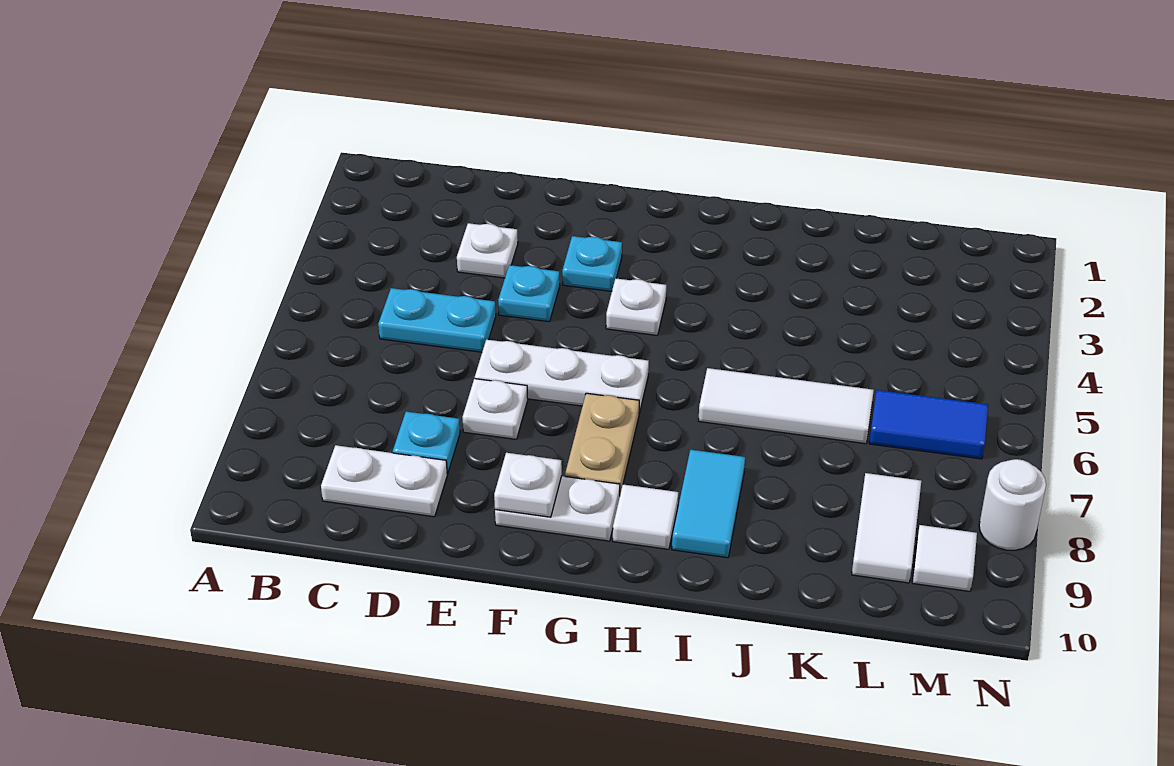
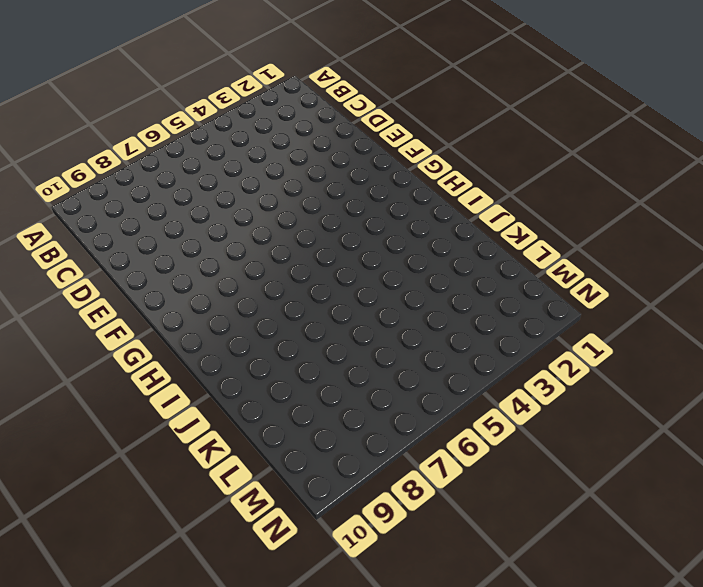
none -> cyan 1x2 plate [378,288,496,352]
none -> white 1x2 plate [321,445,447,517]
none -> white 1x1 plate [457,223,518,278]

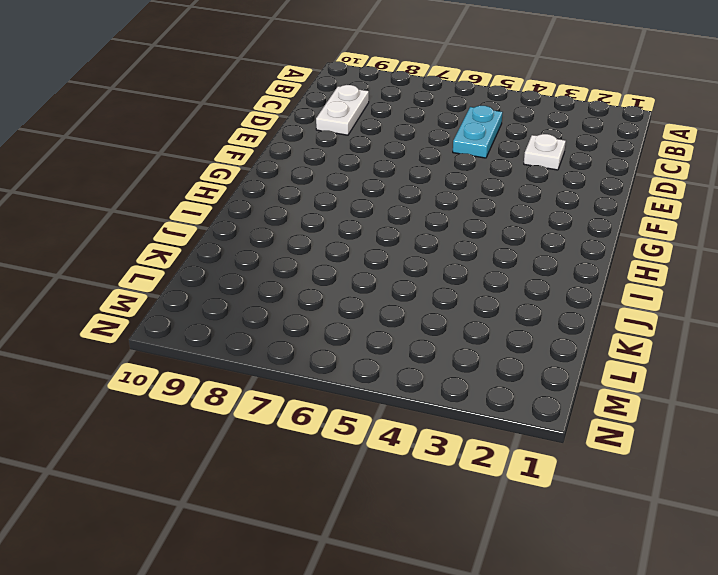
none -> cyan 1x1 plate [393,412,460,474]
none -> cyan 1x1 plate [498,265,560,322]
none -> white 1x3 plate [475,340,649,413]

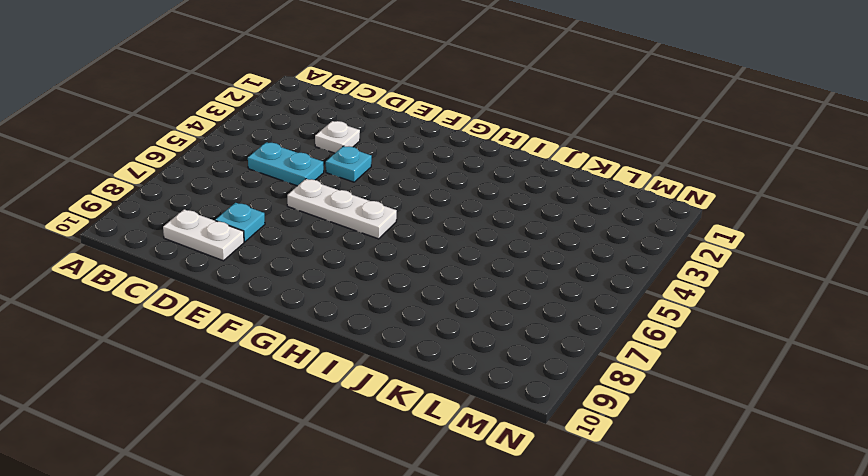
none -> white 1x1 plate [462,379,528,439]
none -> cyan 1x1 plate [562,236,622,291]
none -> white 1x2 plate [495,476,620,541]

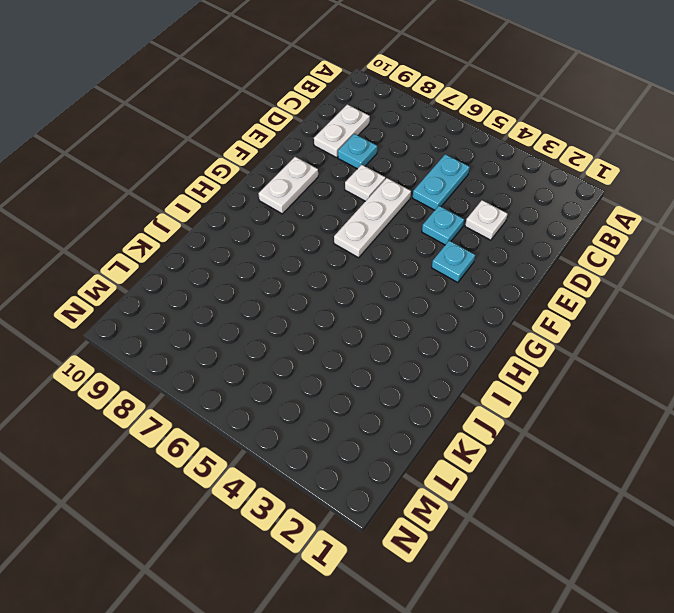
none -> white 1x1 plate [606,279,666,335]
none -> tan 1x2 plate [565,393,639,494]
none -> white 1x1 tile [613,485,678,549]

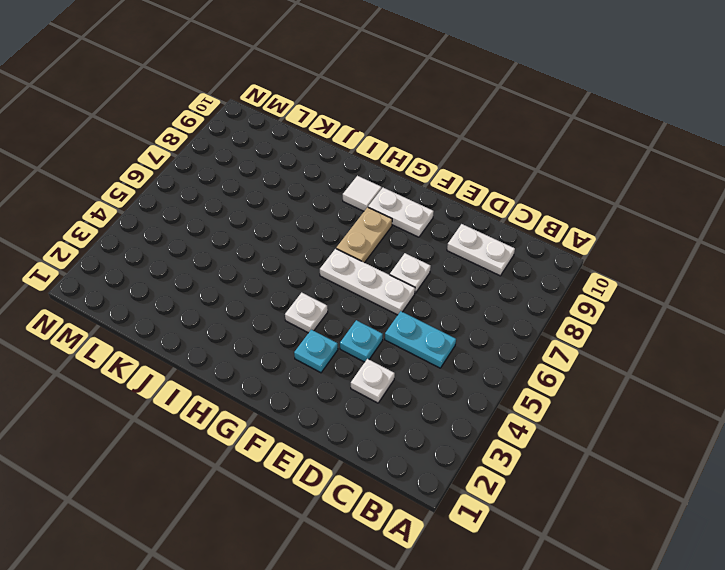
none -> cyan 1x1 plate [393,412,460,474]
none -> white 1x3 tile [698,368,874,444]
none -> cyan 1x2 tile [672,450,745,558]

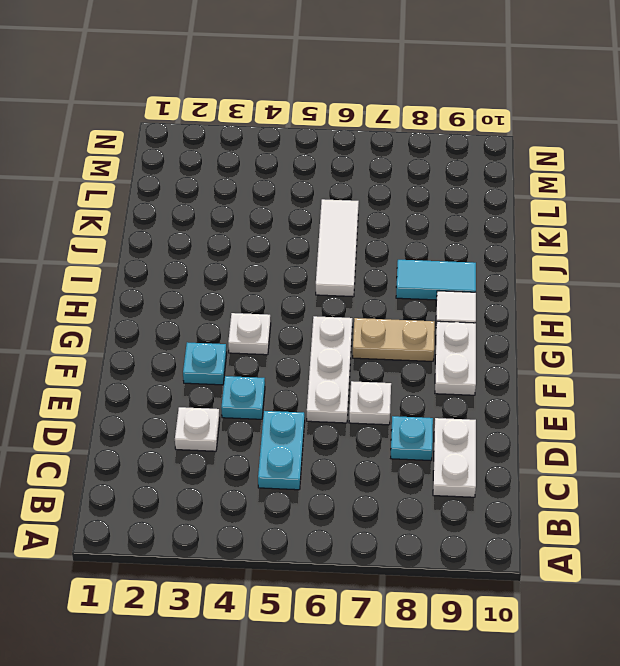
none -> blue 1x2 tile [869,390,988,459]
none -> white 1x2 tile [852,473,921,583]
none -> white 1x1 tile [912,525,977,591]

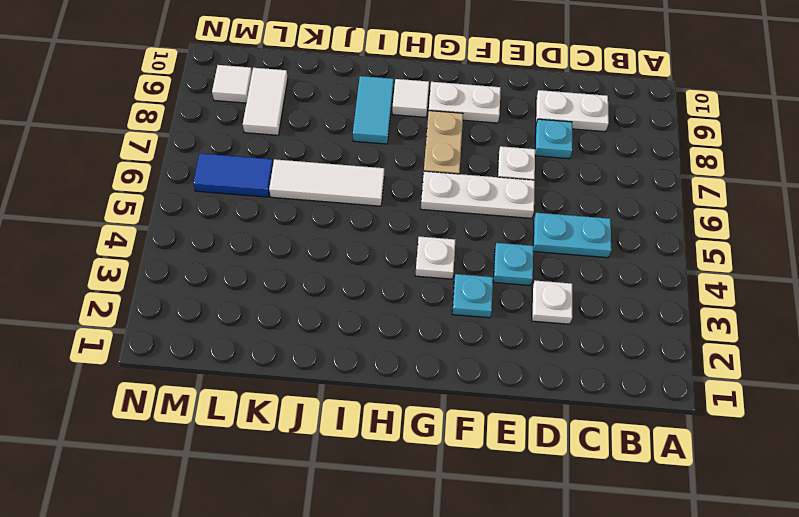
none -> white 1x1 round brick [979,459,1046,550]
none -> white 1x1 plate [494,453,562,517]

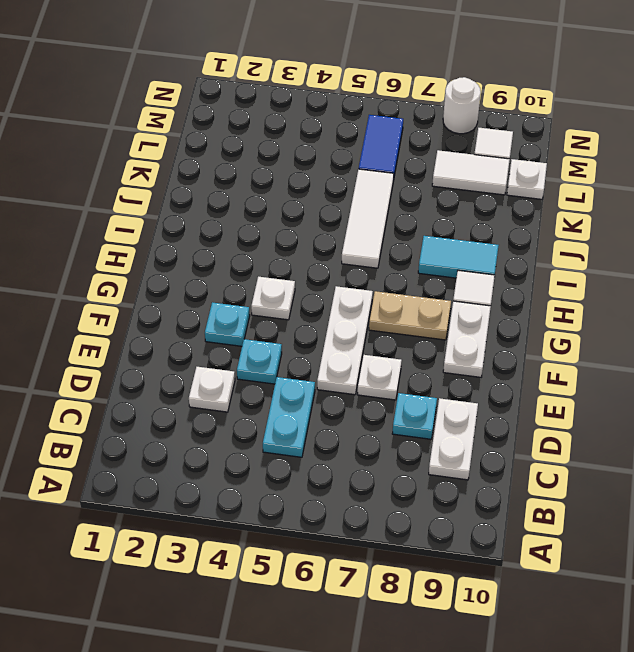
white 1x1 plate [507,159,547,199] -> white 1x1 plate moved to [494,453,562,517]

